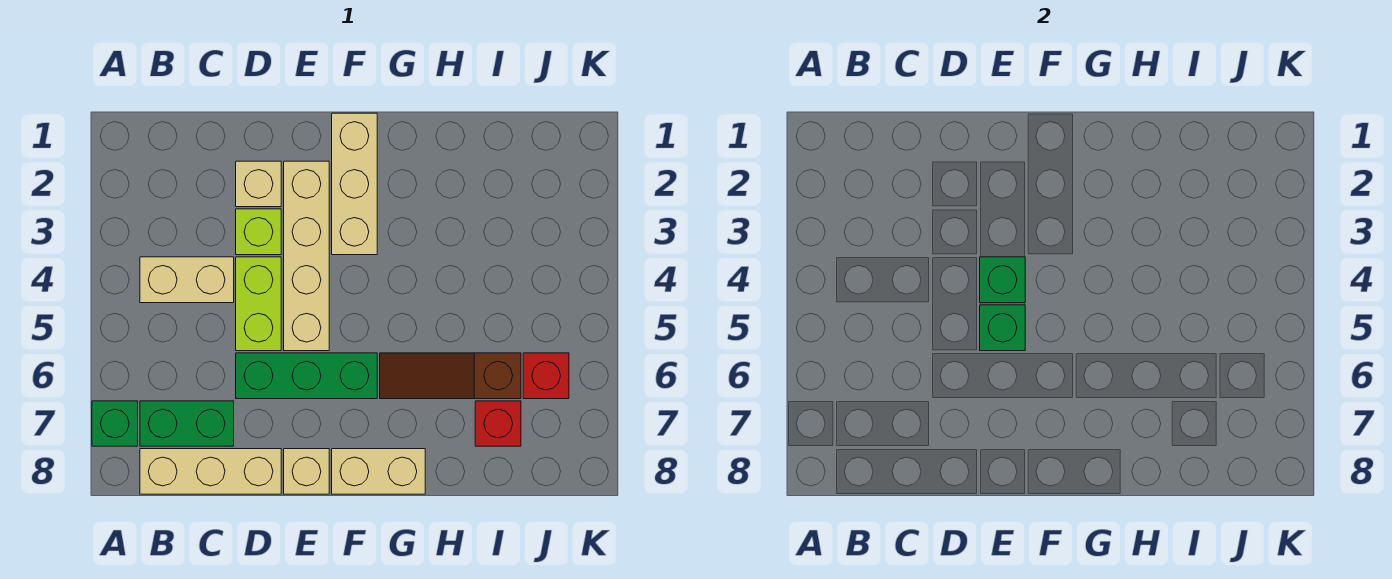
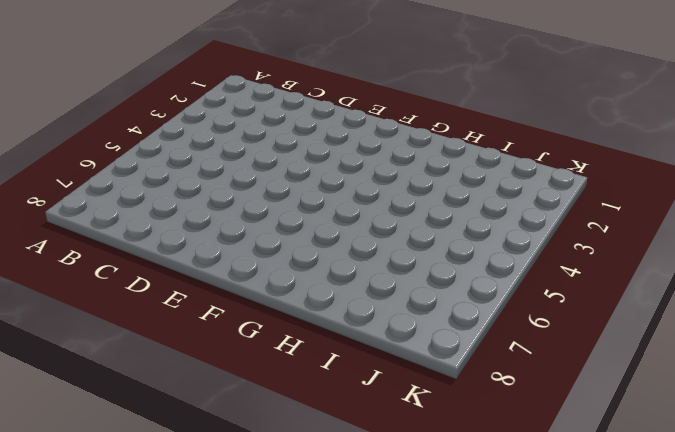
none -> green 1x1 brick [92,401,138,446]
none -> tan 1x2 brick [140,257,234,303]
none -> green 1x2 brick [140,401,234,446]

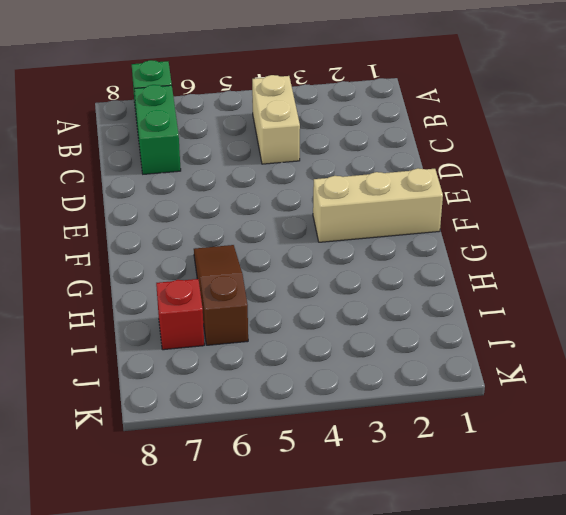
none -> tan 1x3 brick [140,449,281,494]
none -> tan 1x1 brick [236,161,281,207]
none -> lime 1x1 brick [236,209,281,255]

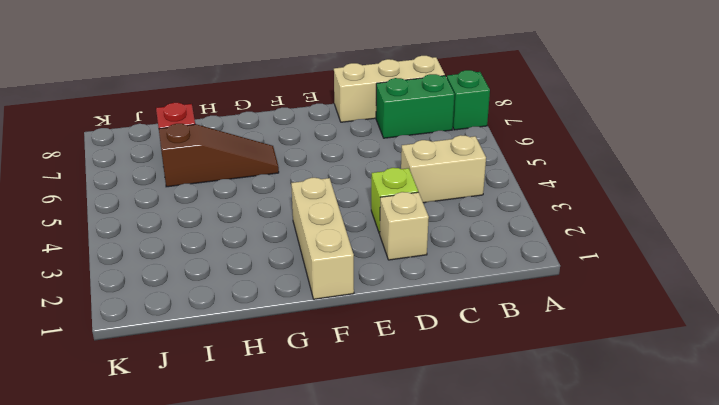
none -> lime 1x2 brick [236,257,281,351]
none -> green 1x3 brick [236,353,377,399]
none -> tan 1x4 brick [284,161,329,351]

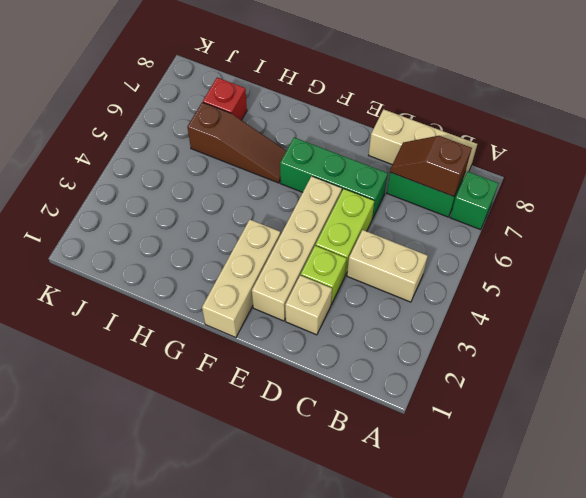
brown 1x2 slope [390,136,472,197] -> none
none -> tan 1x1 brick [284,449,329,494]
none -> tan 1x2 brick [332,449,425,494]
none -> red 1x1 brick [523,353,569,399]

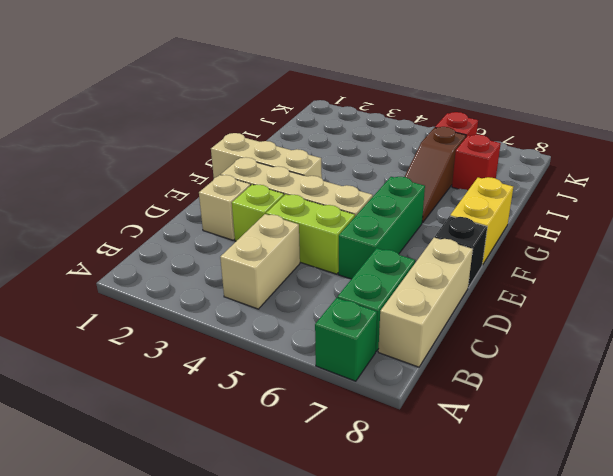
black 1x1 brick [435,216,487,288] -> tan 1x1 brick [284,449,329,494]
yellow 1x2 brick [450,177,513,265] -> tan 1x2 brick [332,449,425,494]
none -> green 1x1 brick [980,257,1025,303]
none -> green 1x1 brick [980,305,1025,351]

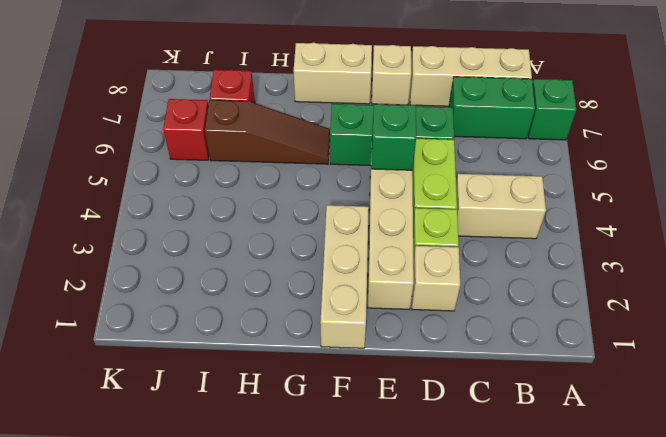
none -> green 1x1 brick [980,257,1025,303]

